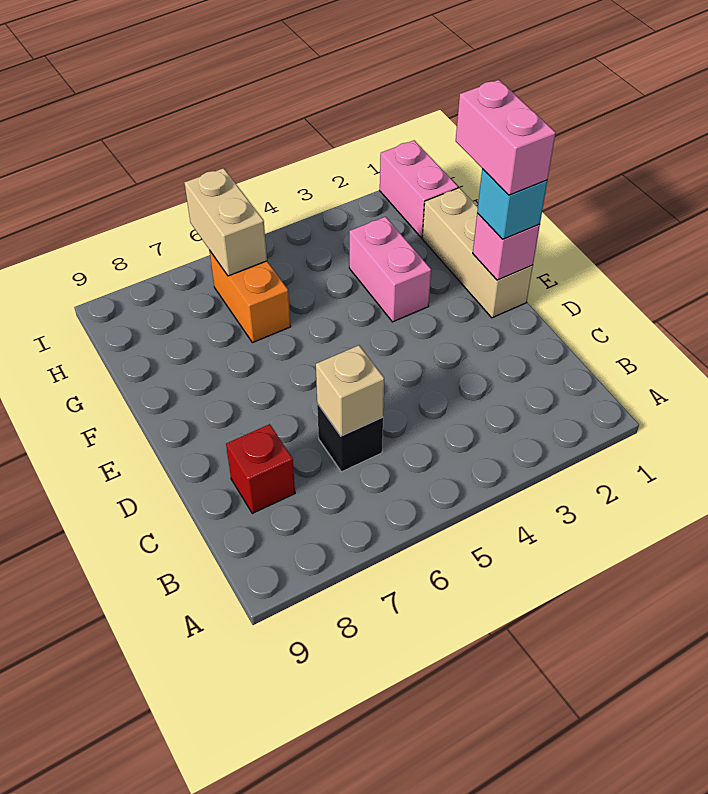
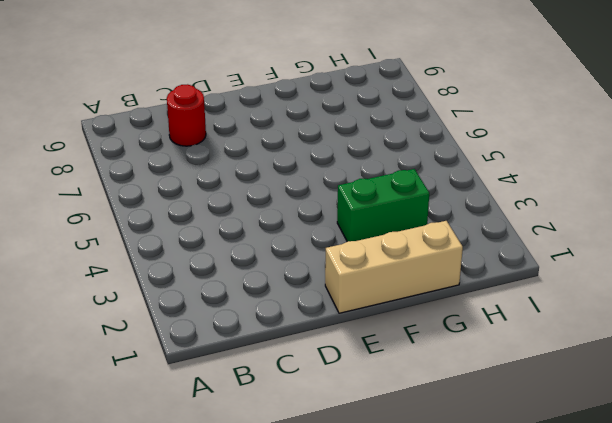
red 1x1 round brick [167,84,206,146] -> red 1x1 brick [226,424,295,513]
green 1x2 brick [337,169,429,242] -> pink 1x2 brick [349,217,431,322]
none -> black 1x1 brick [317,404,383,472]
none -> orange 1x2 brick [209,250,291,343]

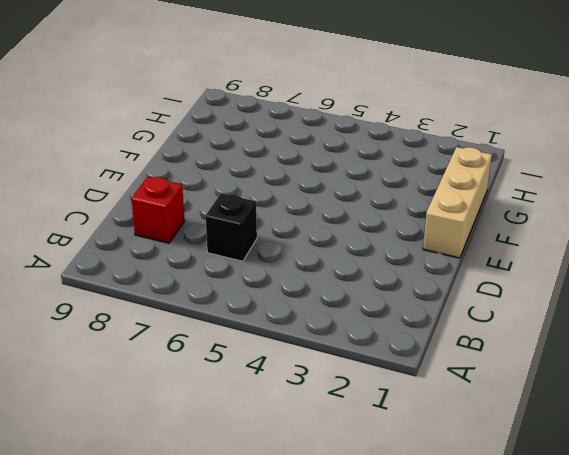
none -> pink 1x2 brick [349,217,431,322]
none -> orange 1x2 brick [209,250,291,343]

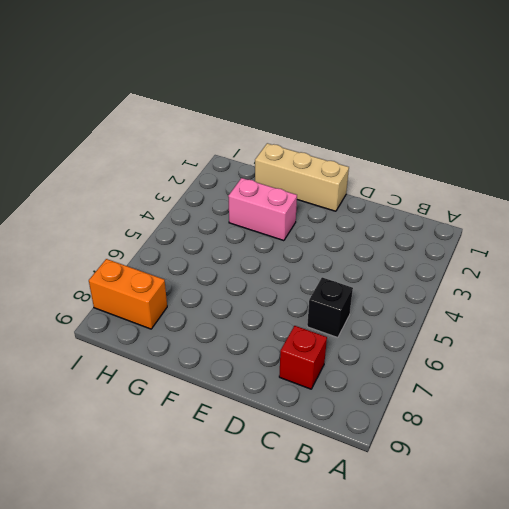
orange 1x2 brick [89,259,167,329] -> orange 1x2 brick moved to [209,250,291,343]
none -> pink 1x2 brick [380,140,458,238]
none -> tan 1x1 brick [316,345,384,436]

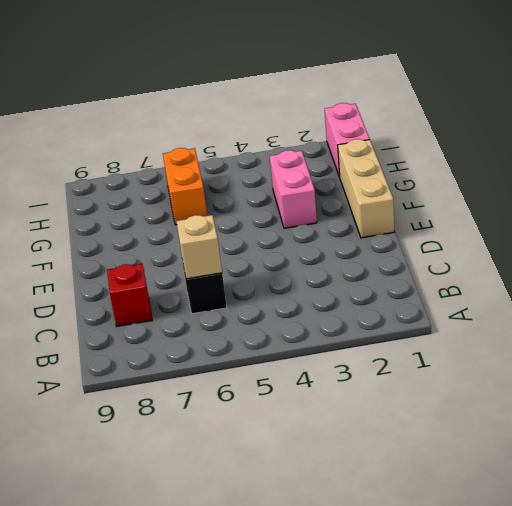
none -> pink 1x1 brick [473,213,540,280]
none -> tan 1x2 brick [184,168,267,276]

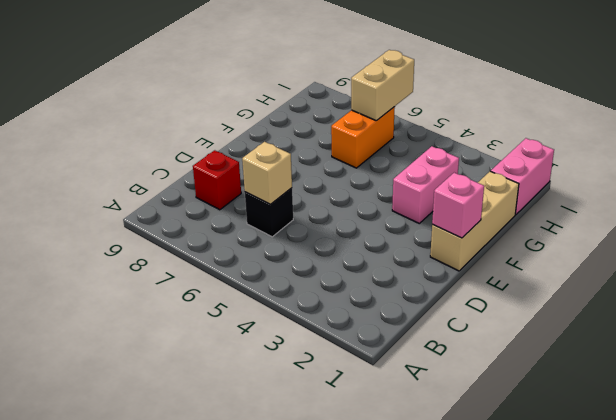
none -> cyan 1x1 brick [477,169,547,239]
none -> pink 1x2 brick [456,80,556,195]

